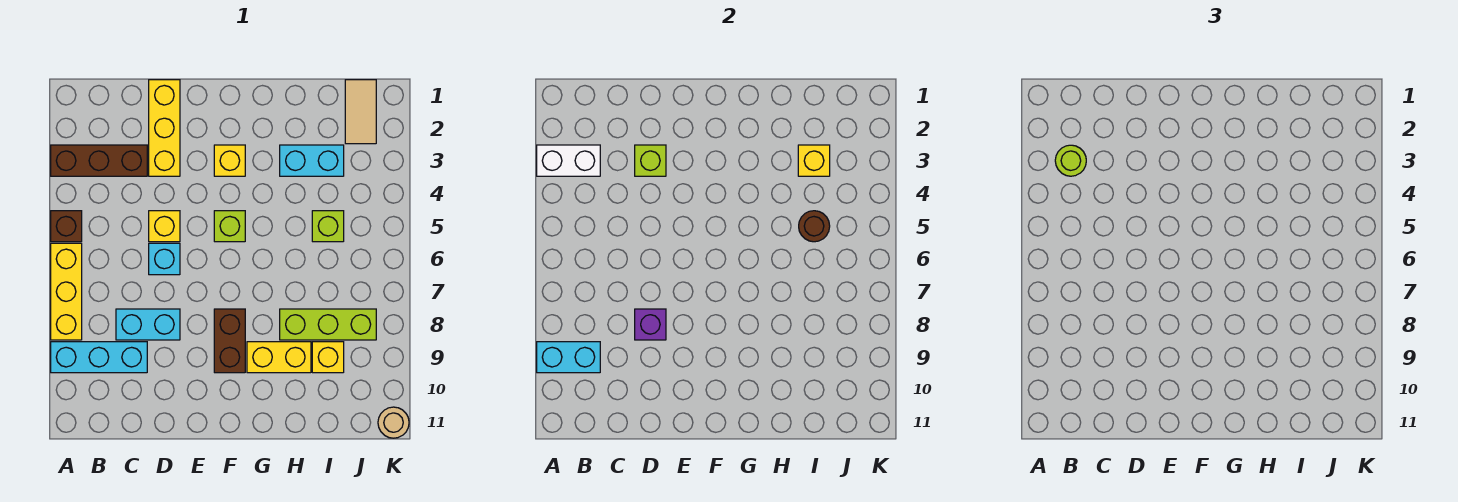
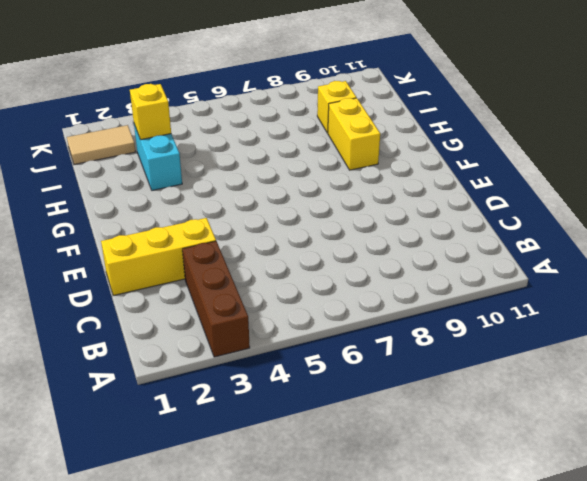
none -> brown 1x1 brick [51,211,82,242]
none -> yellow 1x3 brick [51,243,82,340]
none -> cyan 1x3 brick [51,342,147,373]

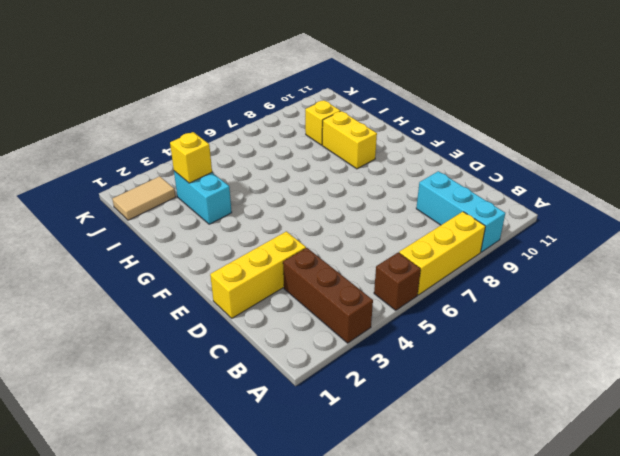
none -> cyan 1x2 brick [116,309,180,340]
none -> yellow 1x1 brick [149,211,180,242]
none -> cyan 1x1 brick [149,243,180,275]

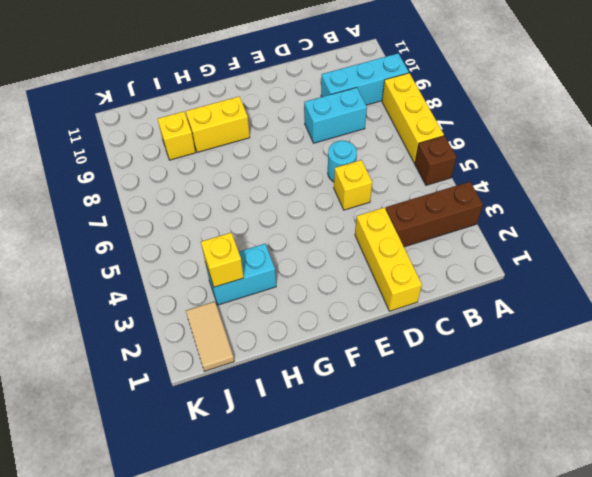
cyan 1x1 round brick [328,141,357,182] -> cyan 1x1 brick [149,243,180,275]
none -> yellow 1x1 brick [214,145,245,176]
none -> lime 1x1 brick [214,211,245,242]
none -> brown 1x2 brick [214,309,245,373]

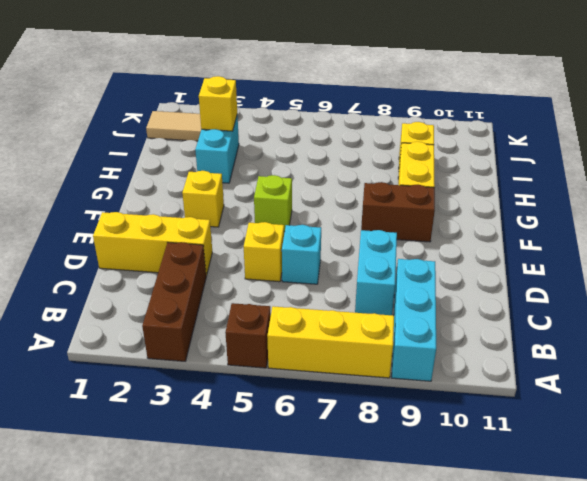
none -> lime 1x3 brick [280,309,376,340]
none -> lime 1x1 brick [312,211,344,242]
none -> tan 1x1 round brick [378,407,409,438]

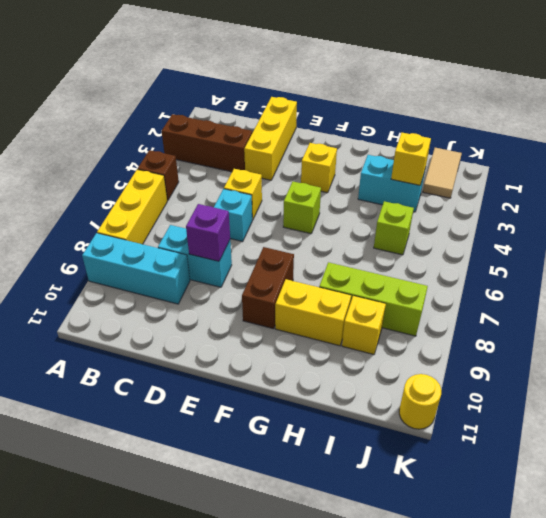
yellow 1x1 round brick [399,374,441,429] -> tan 1x1 round brick [378,407,409,438]
none -> white 1x2 brick [537,145,600,176]
none -> cyan 1x2 brick [537,342,600,373]
none -> lime 1x1 brick [635,145,666,176]

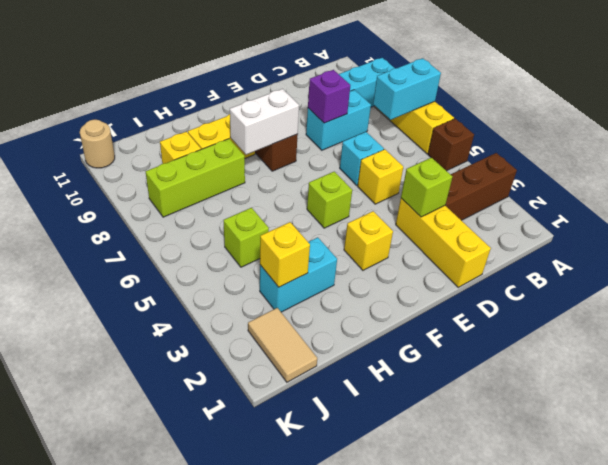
cyan 1x2 brick [373,58,441,120] -> cyan 1x2 brick moved to [537,342,600,373]
white 1x2 brick [230,89,299,155] -> white 1x2 brick moved to [537,145,600,176]
none -> brown 1x1 round brick [799,211,830,242]
none -> lime 1x1 round brick [1055,145,1086,176]

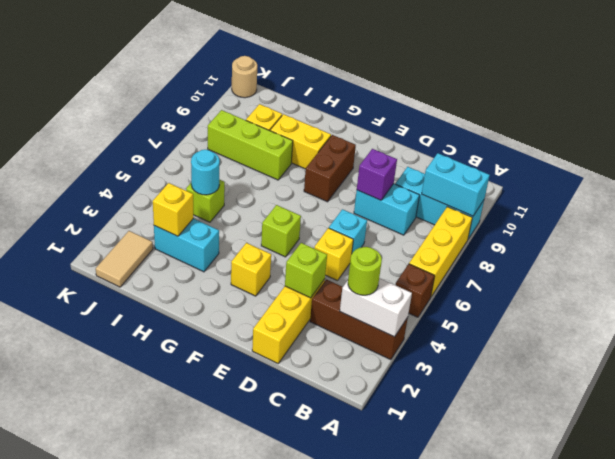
cyan 1x1 round brick [191,150,220,195] -> brown 1x1 round brick [799,211,830,242]

